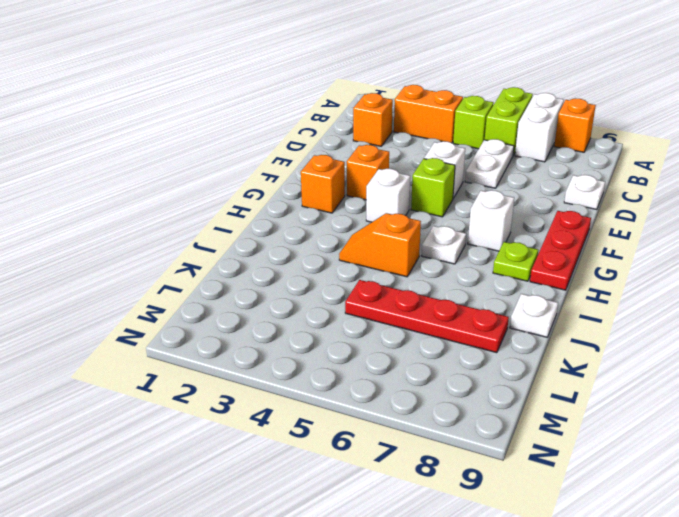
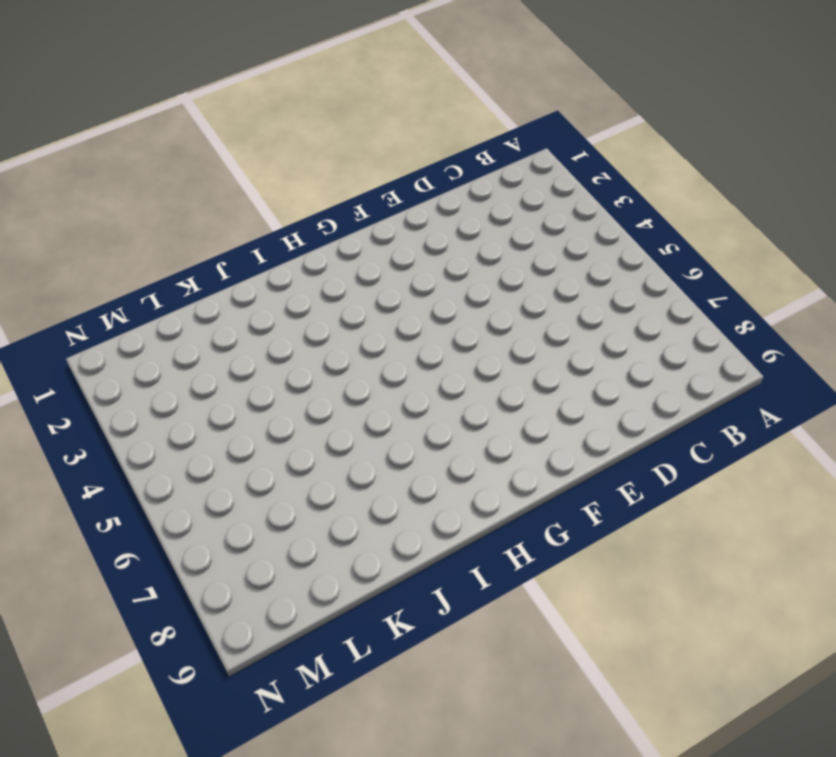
none -> lime 1x2 brick [485,87,533,155]
none -> white 1x2 brick [515,93,564,162]
none -> orange 1x1 brick [554,98,596,152]

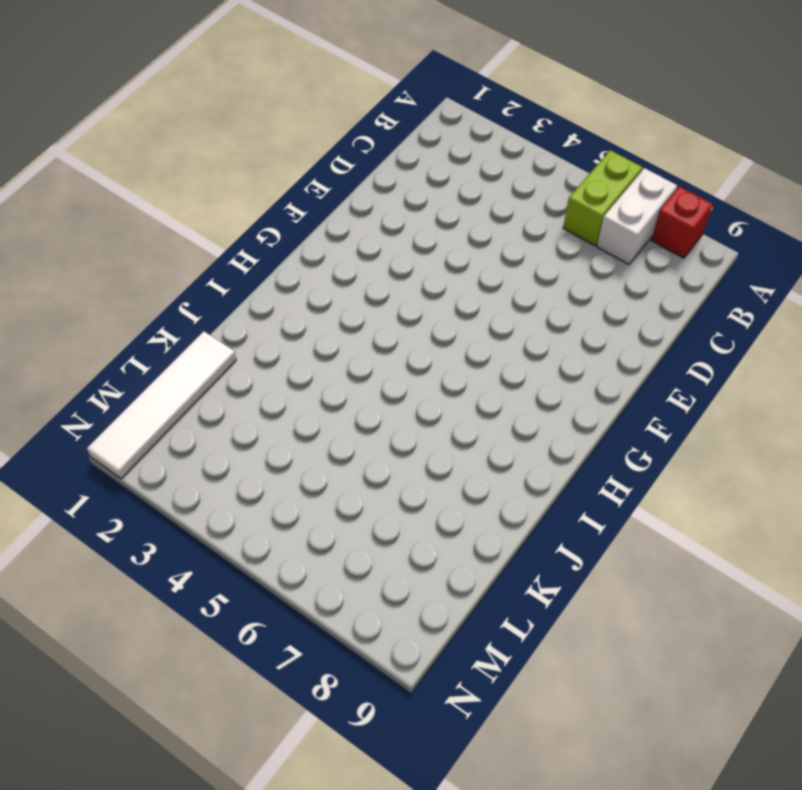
red 1x1 brick [651,186,713,258] -> orange 1x1 brick [554,98,596,152]
white 1x4 tile [87,331,236,479] -> none
none -> orange 1x2 brick [394,85,463,143]
none -> lime 1x1 brick [453,96,494,149]
none -> orange 1x1 brick [353,93,393,146]

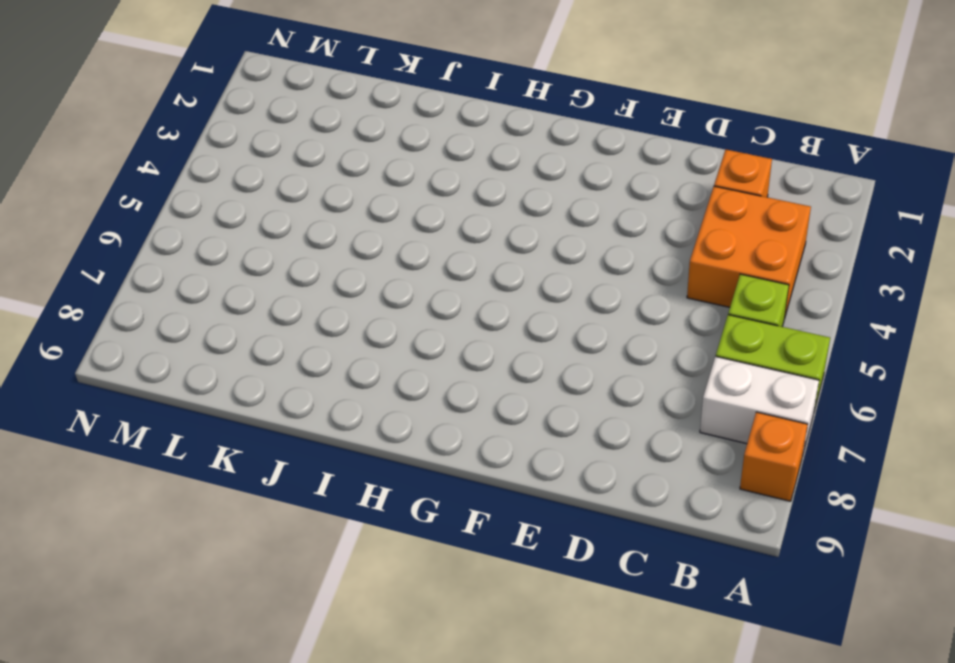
orange 2x2 brick [687,186,811,319] -> orange 1x2 brick [394,85,463,143]
none -> white 1x2 plate [465,139,514,188]
none -> white 1x1 plate [564,175,605,210]
none -> white 1x1 brick [424,141,465,198]

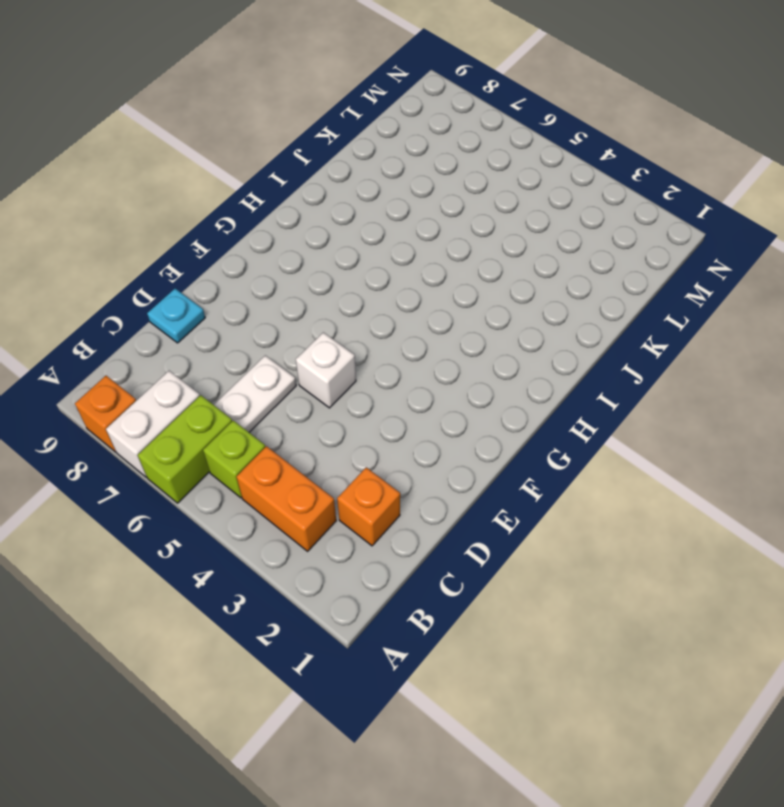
cyan 1x1 plate [147,289,205,343] -> white 1x1 plate [564,175,605,210]
none -> orange 1x1 brick [347,145,389,200]
none -> lime 1x1 brick [411,158,455,217]
none -> red 1x3 plate [530,211,591,290]

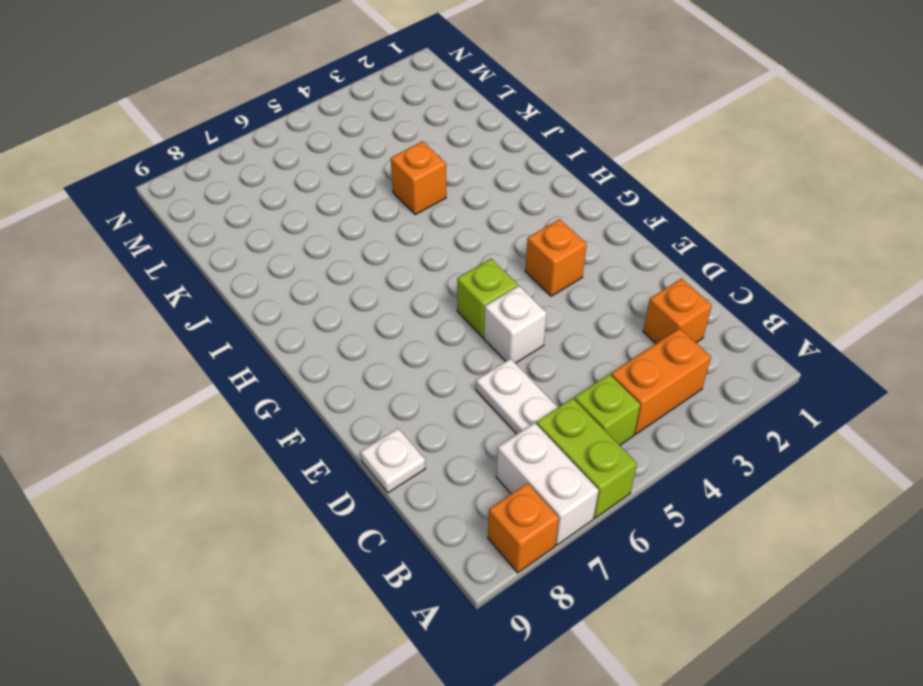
orange 1x1 brick [391,141,446,215] -> orange 1x1 brick moved to [301,155,345,213]
none -> red 1x3 plate [530,211,591,290]
none -> white 1x1 brick [366,169,410,222]
none -> white 1x1 brick [468,190,514,251]

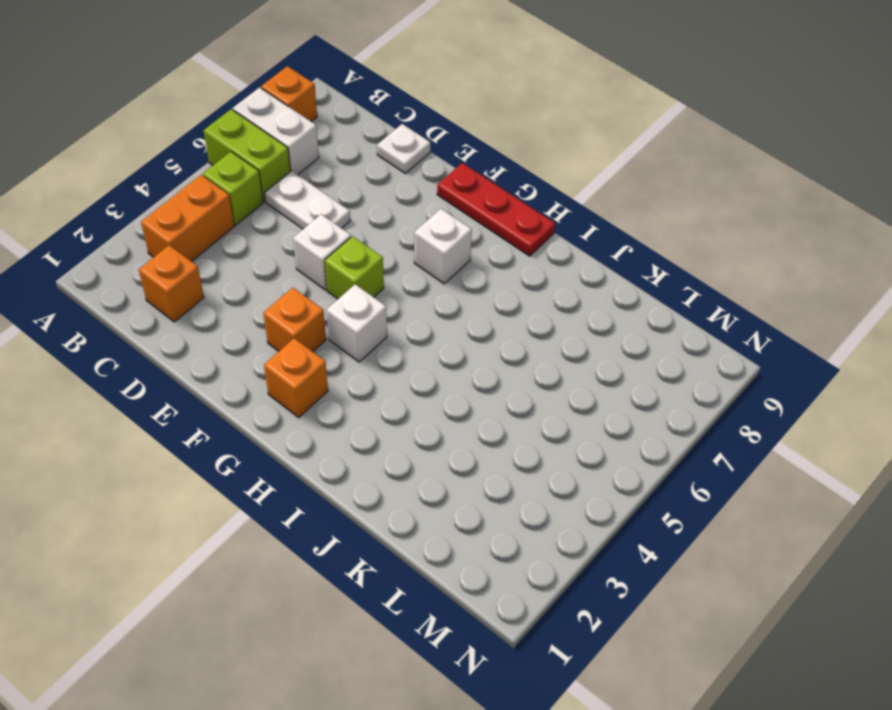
none -> white 1x1 plate [421,226,466,264]
none -> lime 1x1 plate [493,242,538,281]
none -> orange 1x2 slope [339,213,421,277]

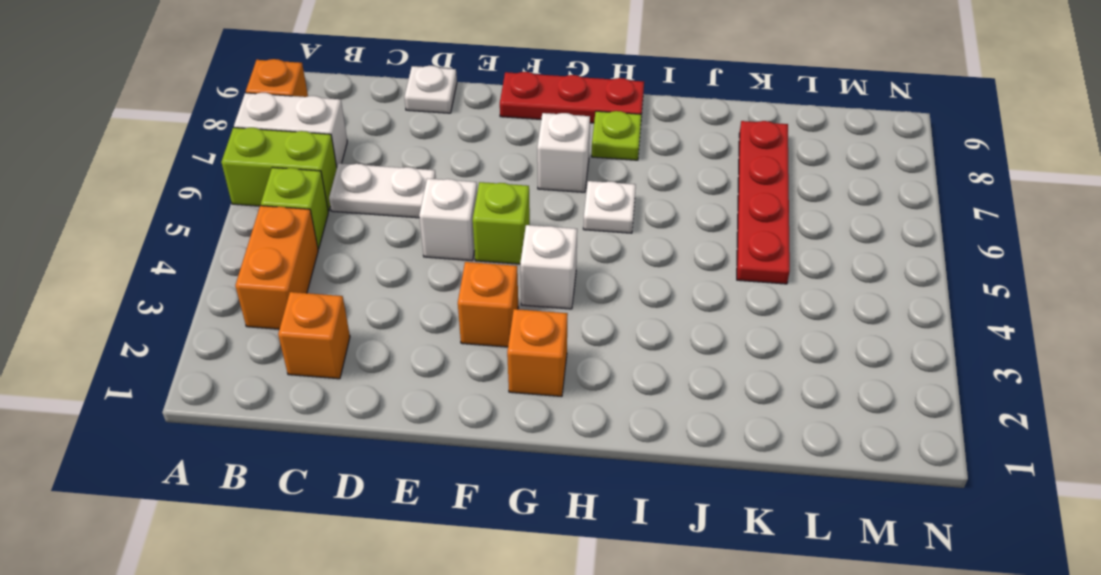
none -> orange 1x2 slope [339,213,421,277]
none -> white 1x1 plate [510,294,558,337]

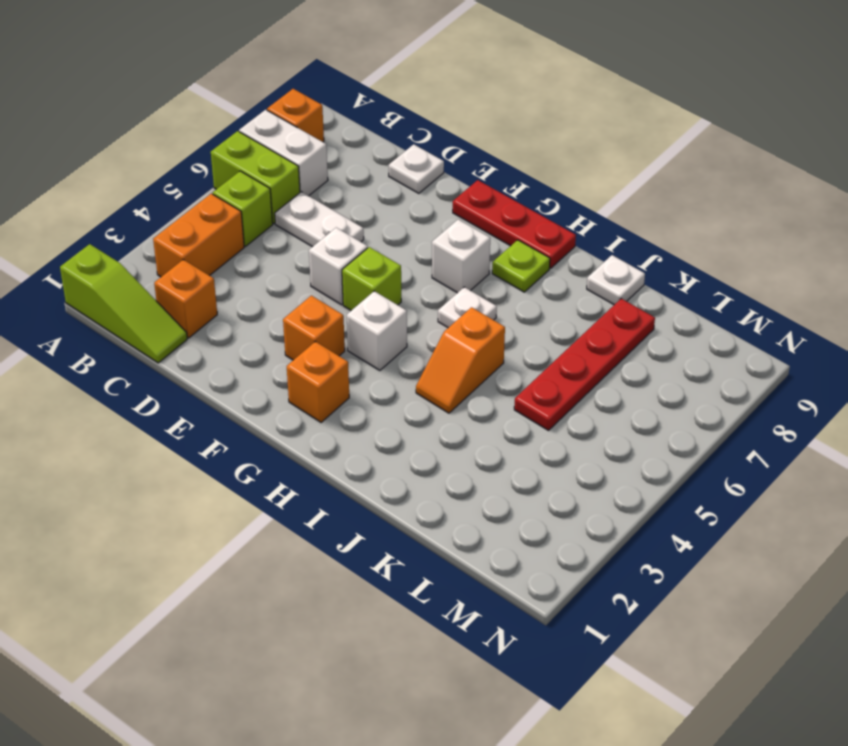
lime 1x3 slope [60,244,187,363] -> none

